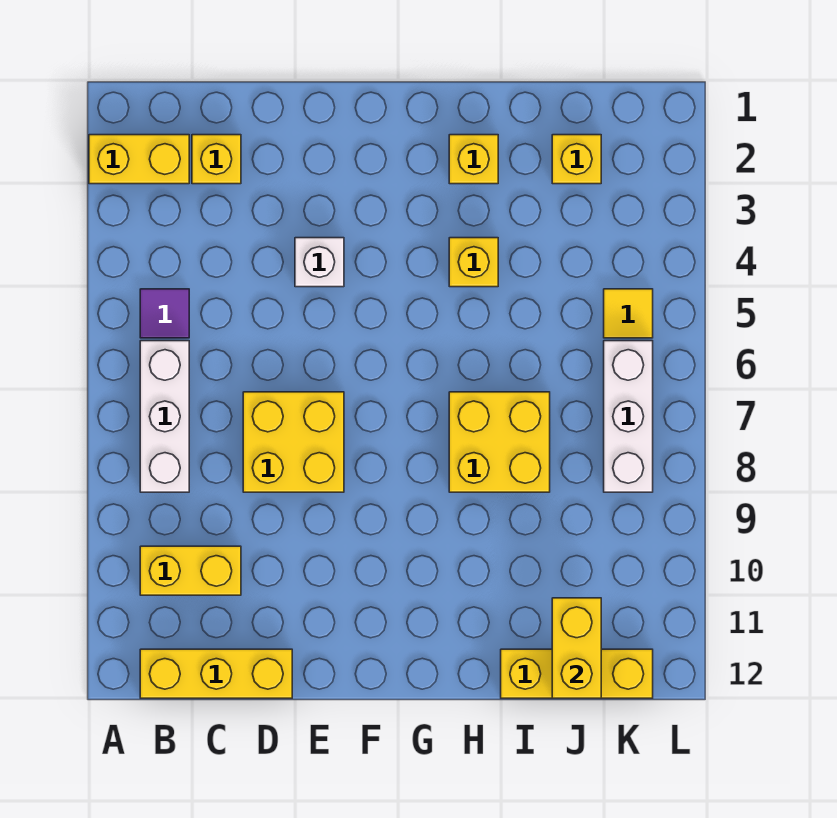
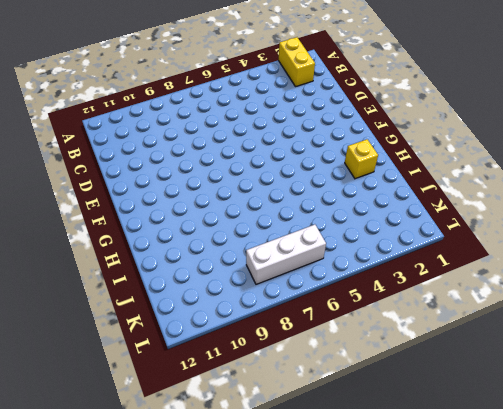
none -> purple 1x1 tile [140,289,189,338]
none -> white 1x3 brick [140,341,189,492]
none -> yellow 1x2 brick [140,546,241,595]

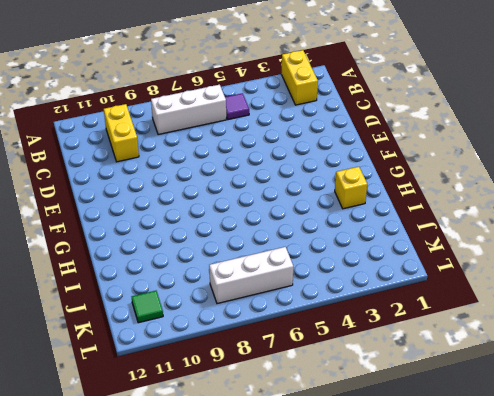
green 1x1 tile [132,291,163,323] -> none
none -> yellow 1x3 brick [140,649,292,698]
none -> yellow 1x1 brick [192,135,241,184]
none -> yellow 2x2 brick [243,392,344,492]

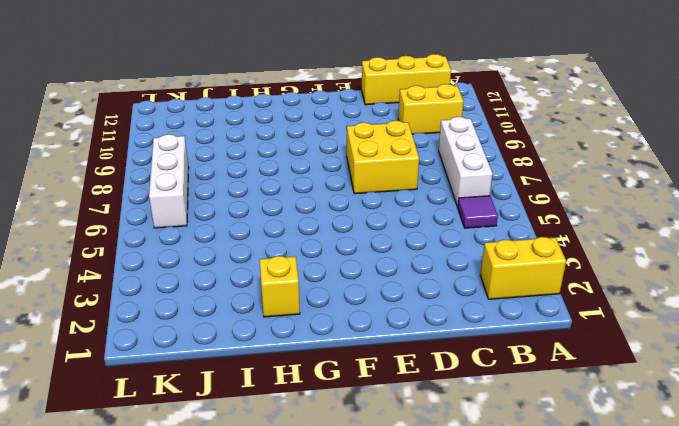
none -> yellow 1x1 brick [192,135,241,184]
none -> white 1x1 brick [295,238,344,287]
none -> yellow 1x1 brick [449,238,498,287]

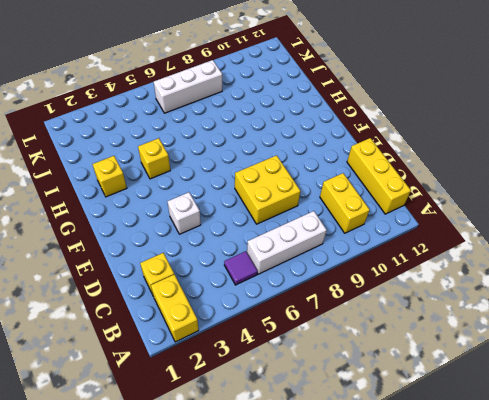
none -> yellow 2x2 brick [449,392,550,492]
none -> yellow 1x3 brick [501,649,653,698]
none -> yellow 1x1 brick [552,135,601,184]

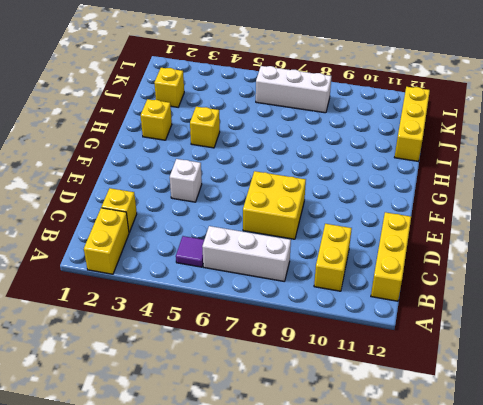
none -> yellow 2x2 brick [449,392,550,492]
none -> yellow 1x1 tile [604,289,653,338]
none -> yellow 1x2 brick [552,598,601,698]

